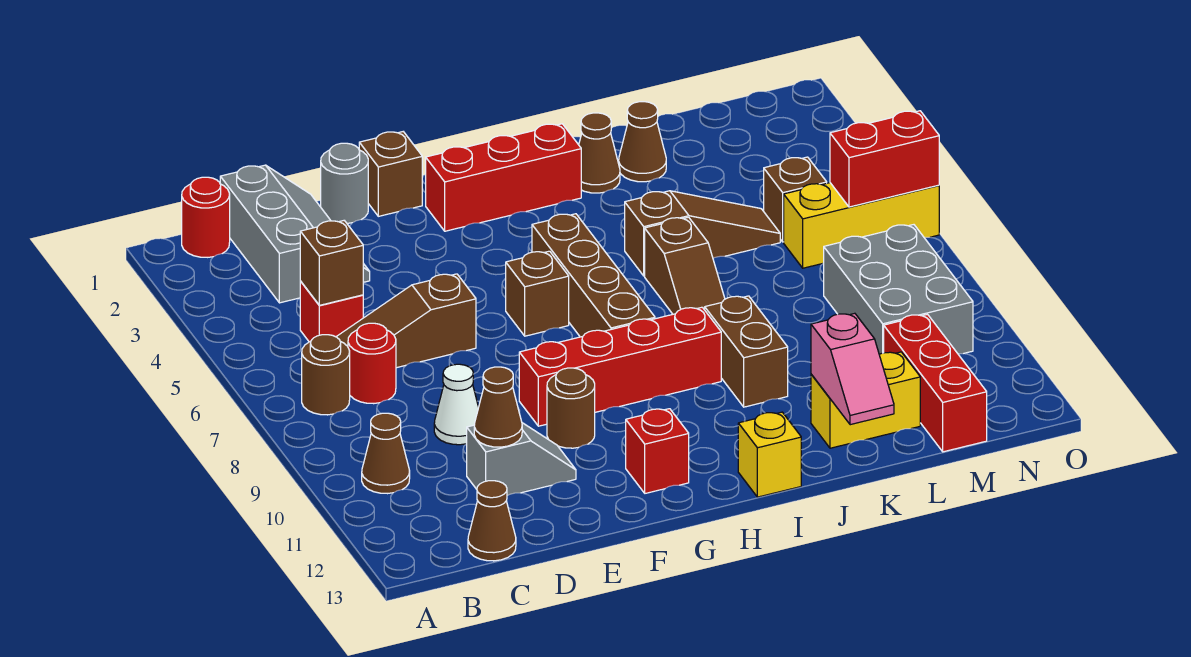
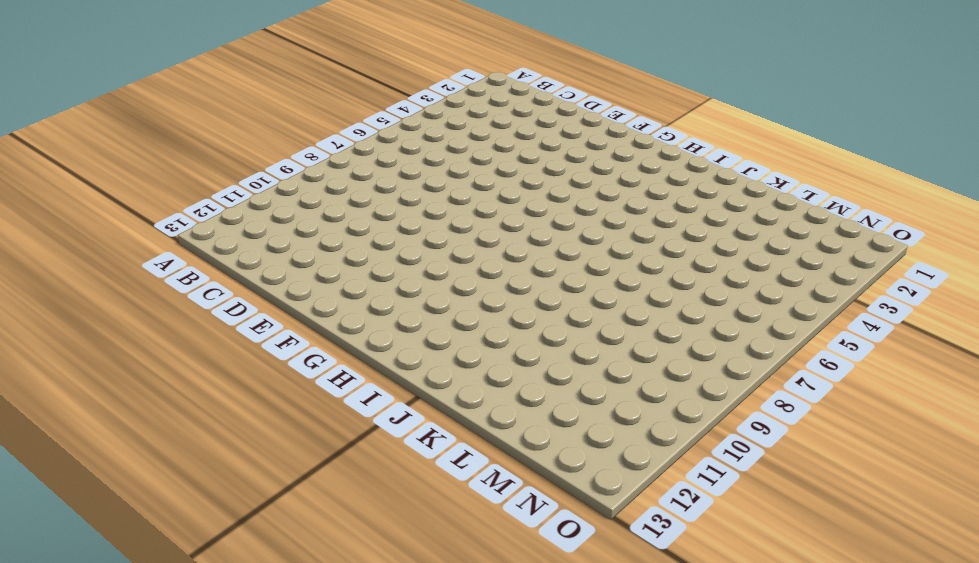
none -> red 1x1 round brick [182,177,230,257]
none -> brown 1x1 round brick [302,335,350,415]
none -> brown 1x1 cone [362,413,410,494]
none -> grey 2x3 slope [220,165,370,303]

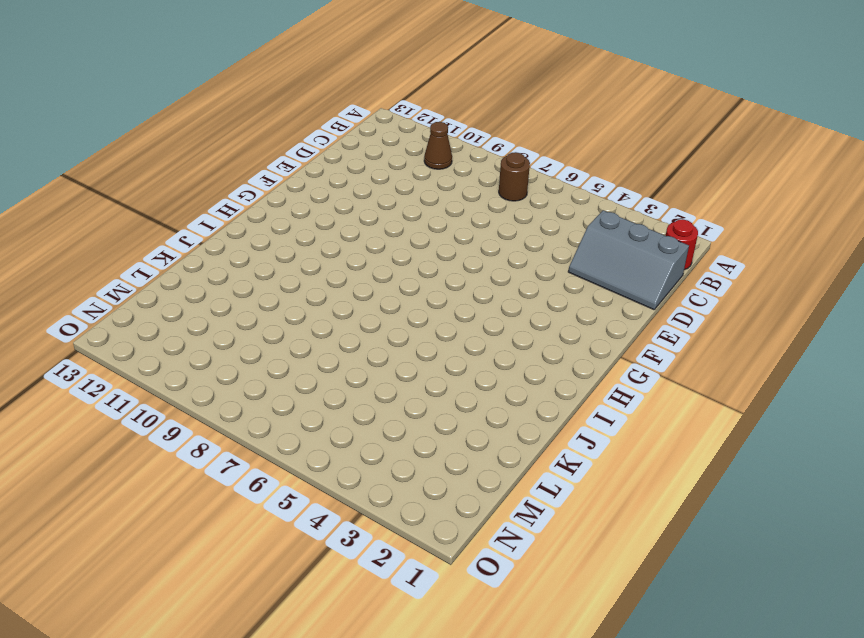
none -> red 1x1 brick [300,281,363,342]
none -> brown 1x3 slope [336,274,476,368]
none -> red 1x1 round brick [348,323,396,404]
none -> brown 1x1 cone [468,481,516,561]

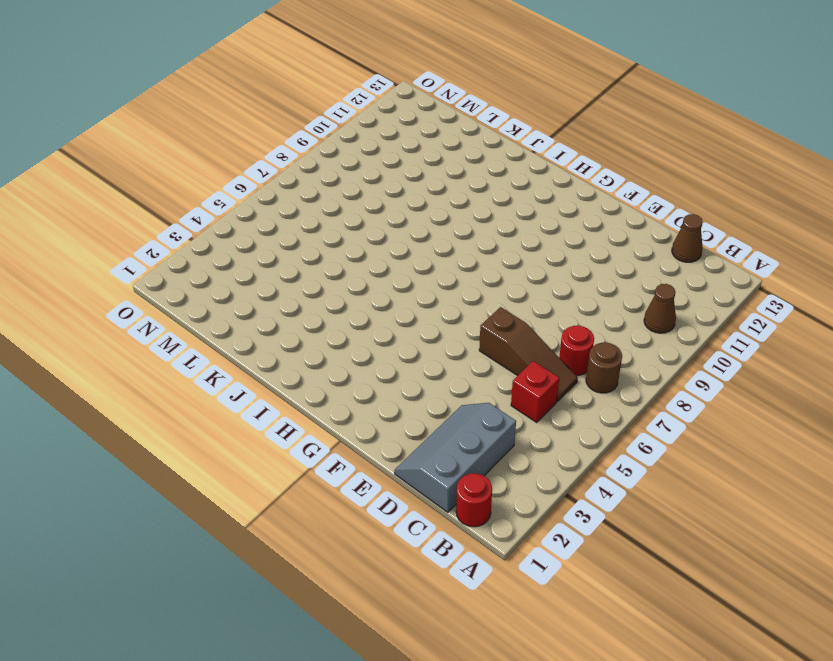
none -> white 1x1 cone [434,364,479,445]
none -> grey 1x2 slope [467,423,576,496]
none -> grey 1x1 round brick [321,143,368,223]
none -> brown 1x1 brick [359,132,422,216]

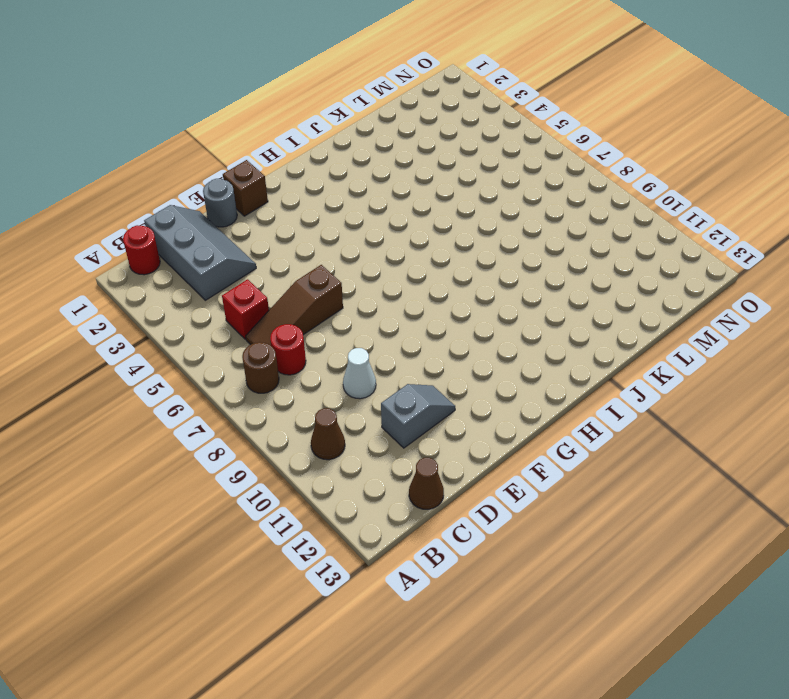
none -> red 1x4 brick [519,307,721,426]
none -> brown 1x1 round brick [547,368,595,448]
none -> red 1x3 brick [426,124,581,231]
none -> brown 1x1 brick [506,251,569,336]

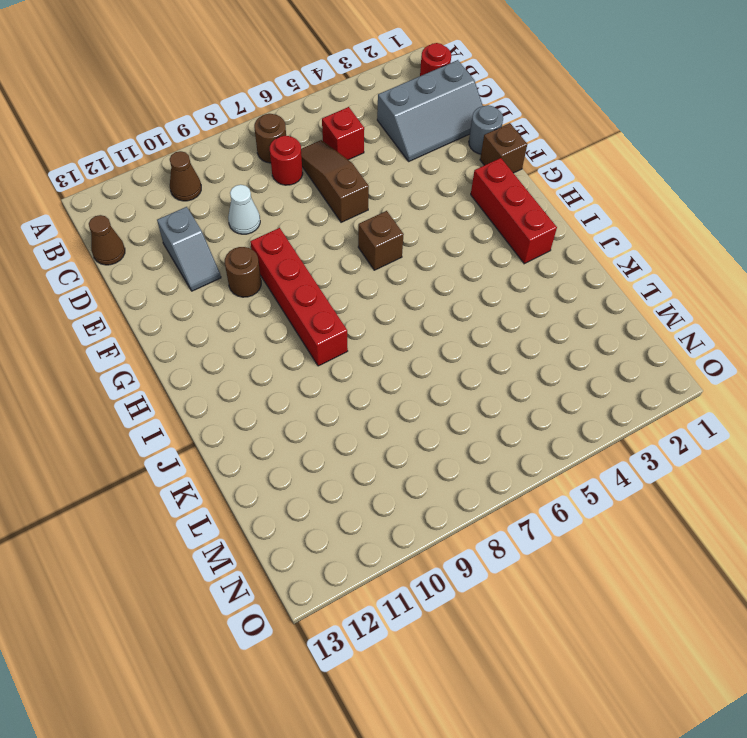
none -> red 1x1 brick [626,409,689,493]
none -> brown 1x4 brick [532,214,655,337]
none -> yellow 1x1 brick [738,412,801,497]
none -> brown 1x1 cone [579,113,620,193]

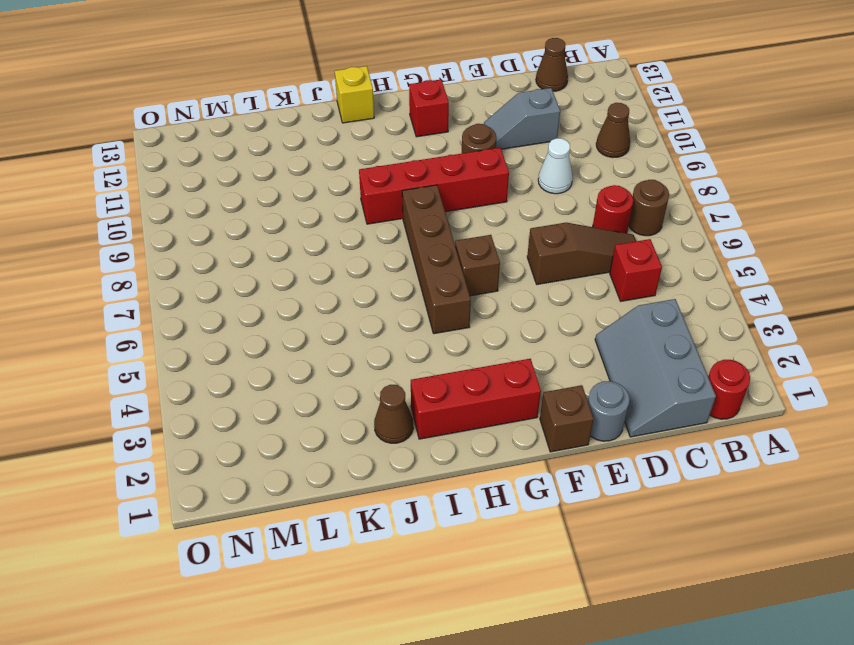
none -> brown 1x3 slope [625,191,780,276]
none -> brown 1x2 slope [645,217,725,314]
none -> brown 1x2 brick [705,296,788,407]
none -> brown 1x1 cone [619,102,666,182]

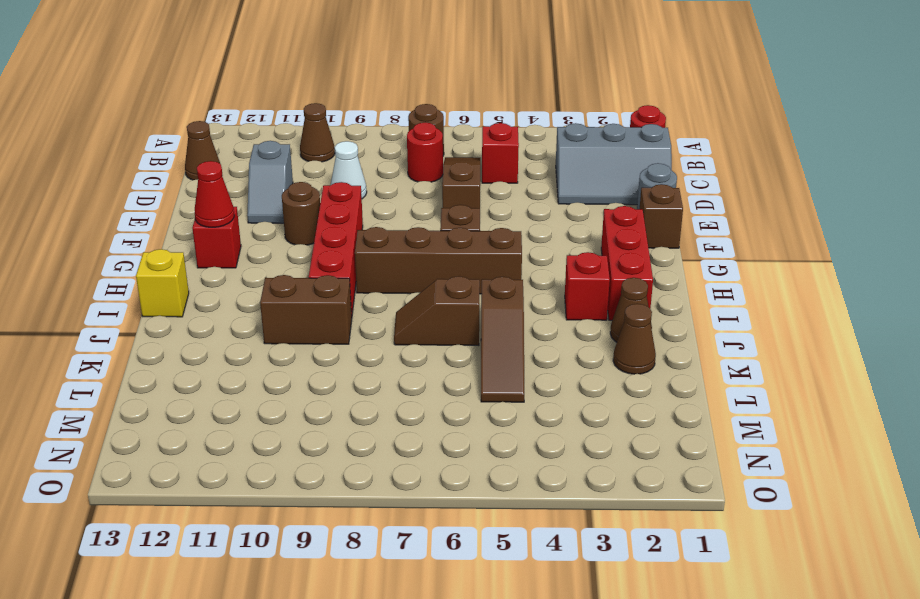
red 1x1 cone [195,161,234,227] -> none
red 1x1 brick [565,252,610,320] -> none
none -> yellow 1x2 brick [811,352,920,448]
none -> brown 1x1 brick [764,157,827,242]
none -> yellow 1x3 brick [784,183,939,268]
none -> grey 2x3 brick [824,225,973,354]

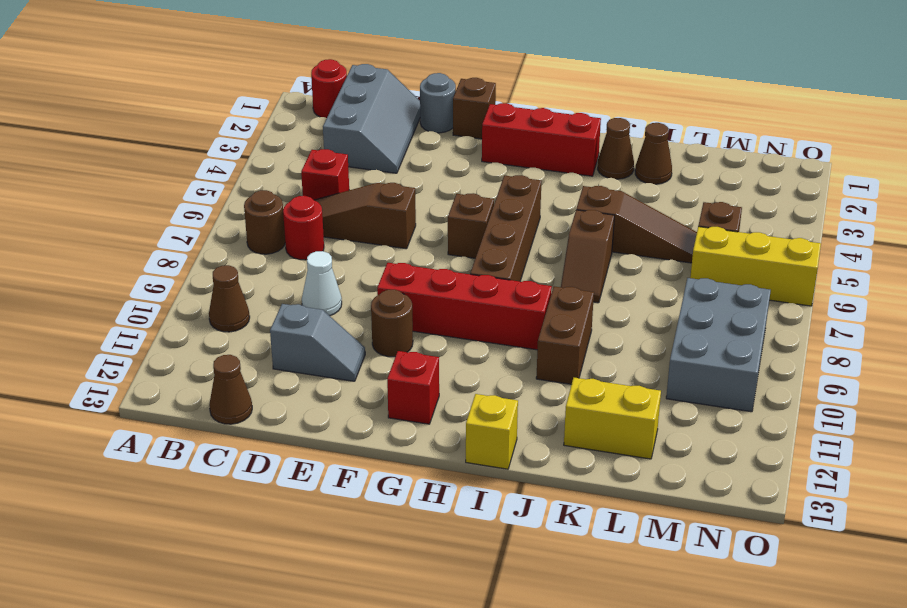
none -> red 1x3 brick [884,315,987,452]
none -> brown 1x1 brick [300,221,363,305]
none -> brown 1x1 cone [474,367,522,447]
none -> pink 1x2 slope [811,313,894,425]

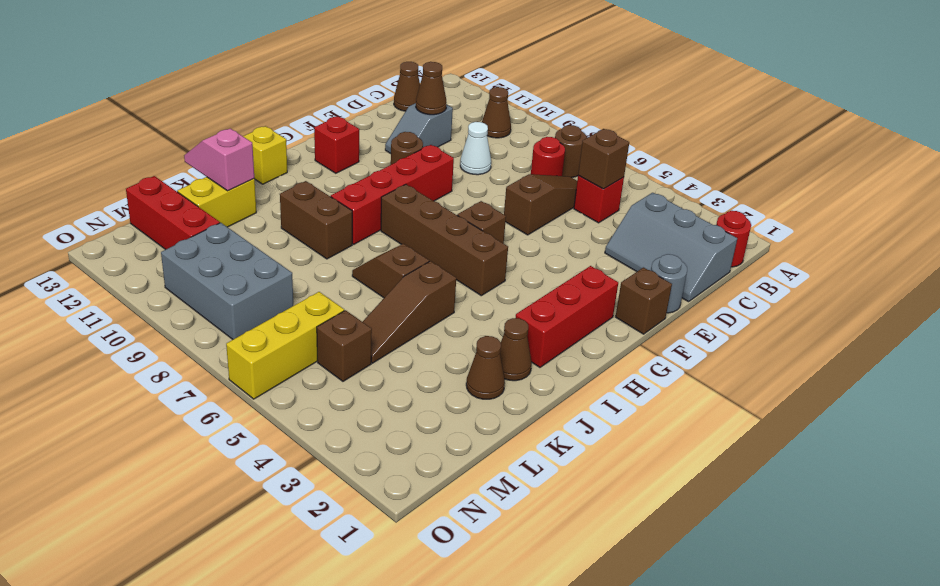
none -> red 1x2 brick [830,111,939,207]

